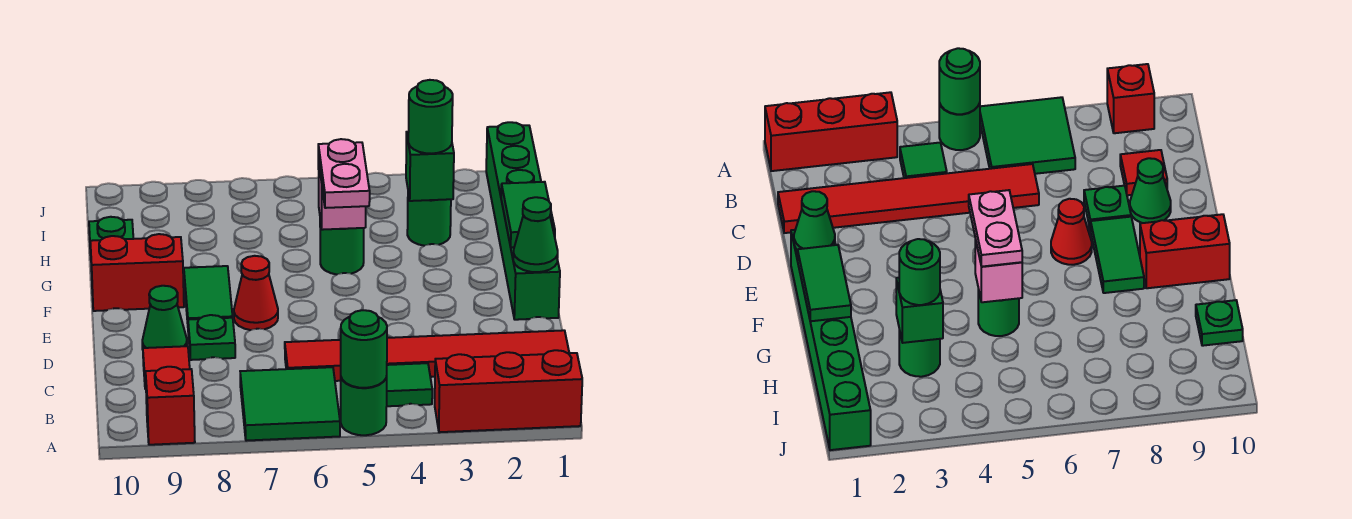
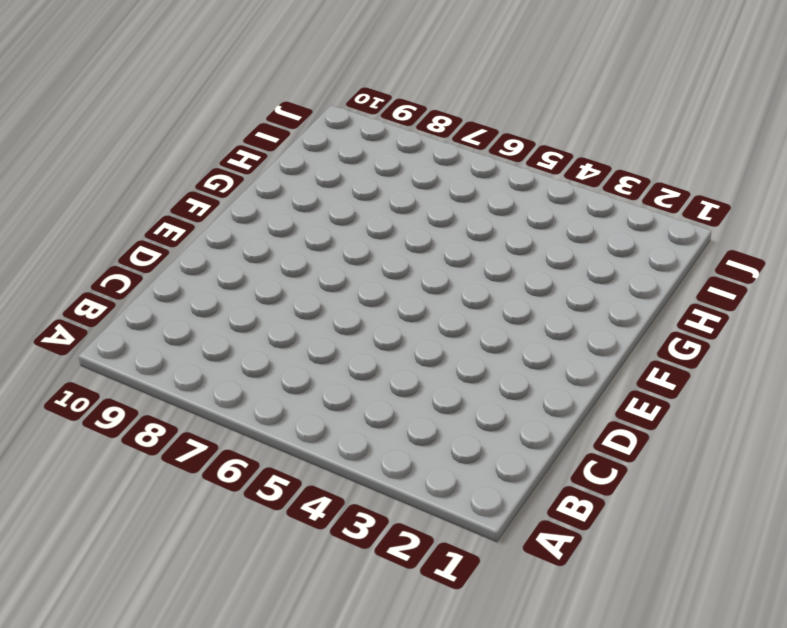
none -> red 1x3 brick [435,350,582,432]
none -> green 1x1 round brick [341,376,387,435]
none -> green 2x2 tile [240,367,340,441]

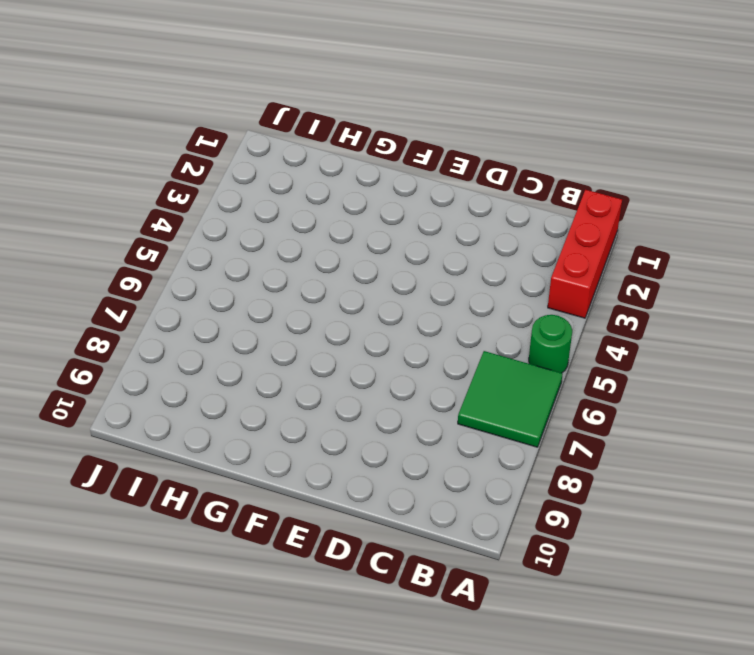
none -> red 1x1 brick [146,367,195,445]
none -> green 1x1 tile [387,363,432,406]
none -> red 1x6 tile [285,330,569,381]

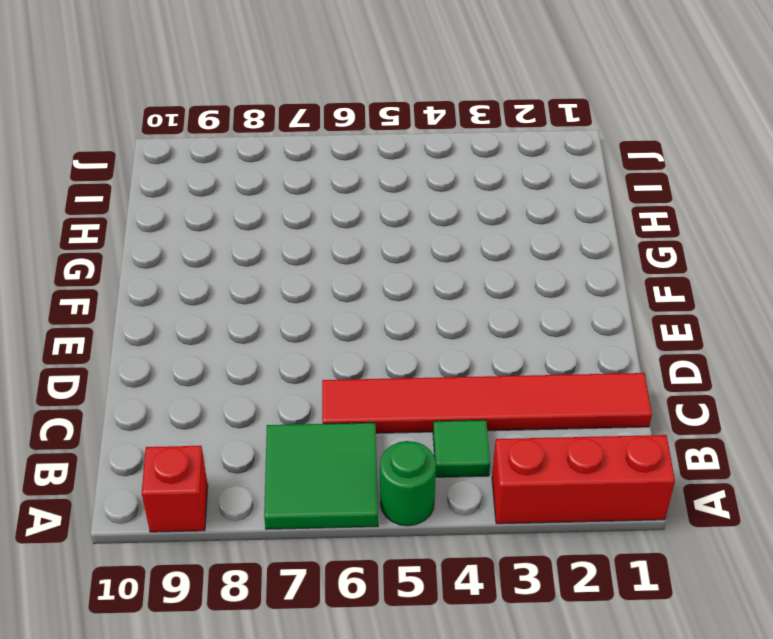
none -> red 1x1 tile [143,346,190,389]
none -> green 1x1 plate [188,315,235,360]
none -> green 1x1 cone [142,286,187,349]

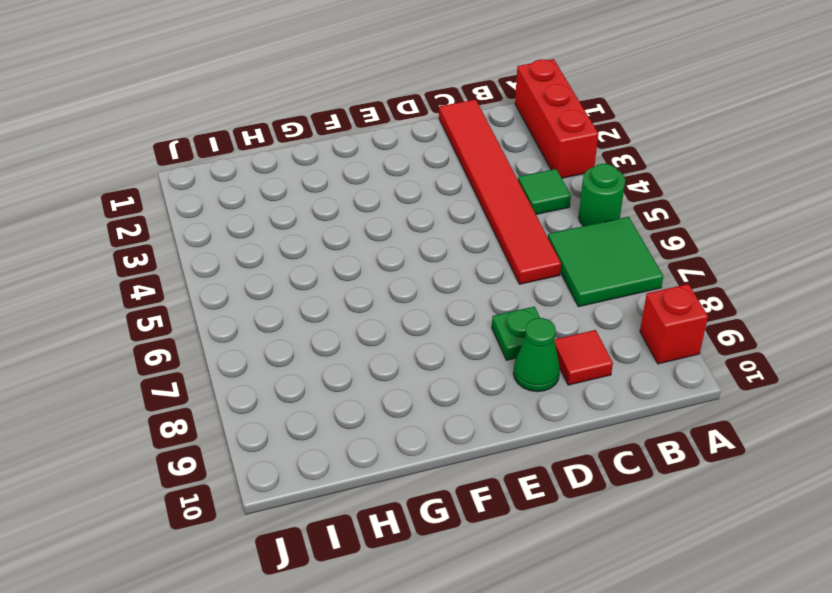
none -> green 1x6 brick [486,122,560,320]
none -> red 1x1 cone [234,256,278,330]
none -> green 1x2 tile [184,266,233,323]

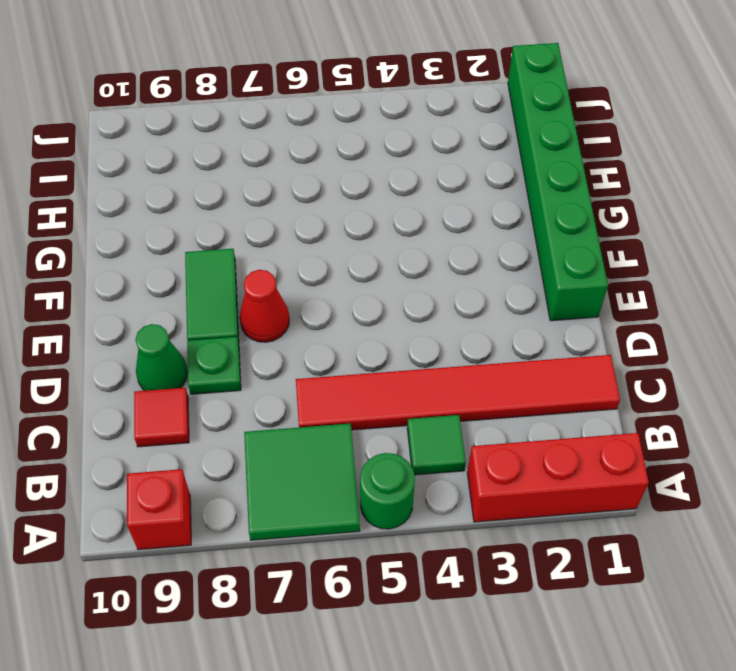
none -> red 1x2 brick [90,234,184,311]
none -> green 1x1 round brick [320,220,364,274]
none -> green 1x1 round brick [407,193,451,246]

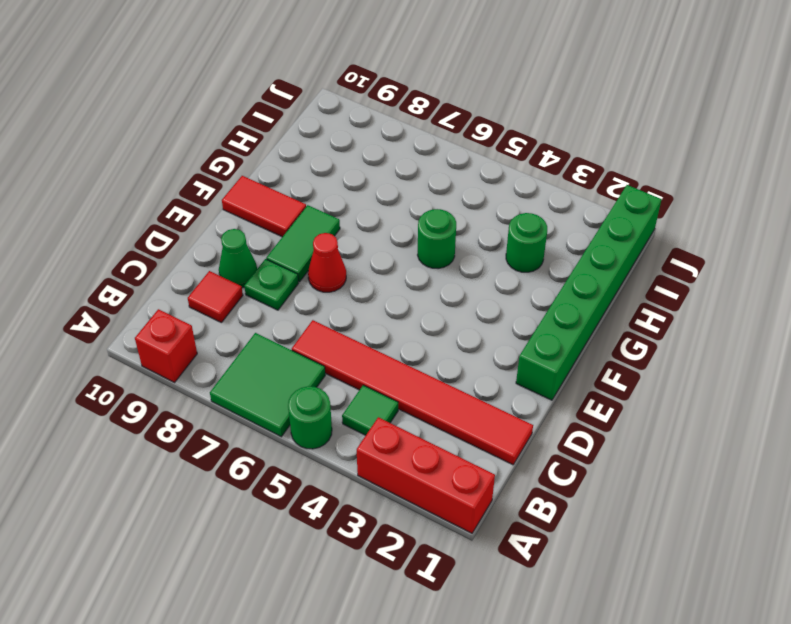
red 1x2 tile [222,176,306,237] -> red 1x2 brick [90,234,184,311]
none -> green 1x1 plate [89,217,133,255]
none -> green 1x1 round brick [341,310,387,388]
none -> green 1x1 cone [513,197,558,272]

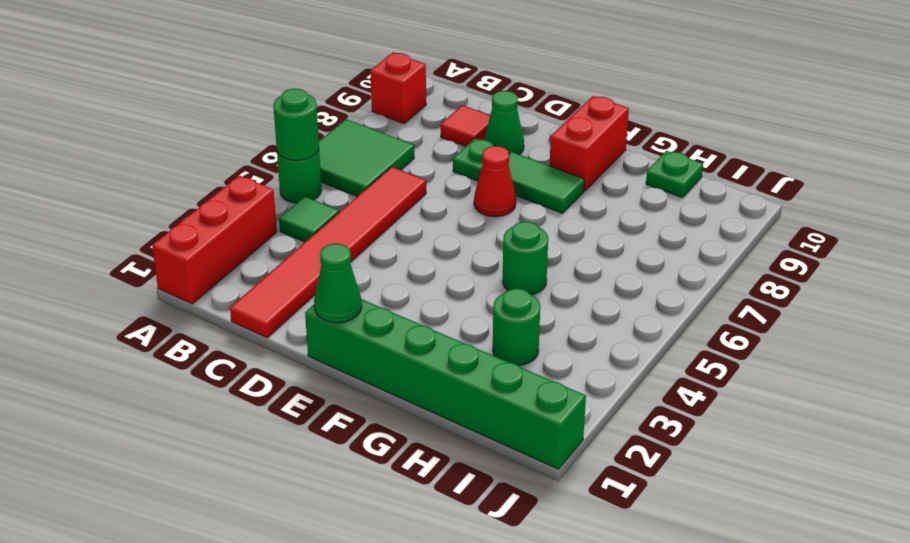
none -> green 1x2 tile [501,182,555,247]
none -> pink 1x1 brick [318,160,366,230]
none -> green 1x1 brick [406,132,454,201]

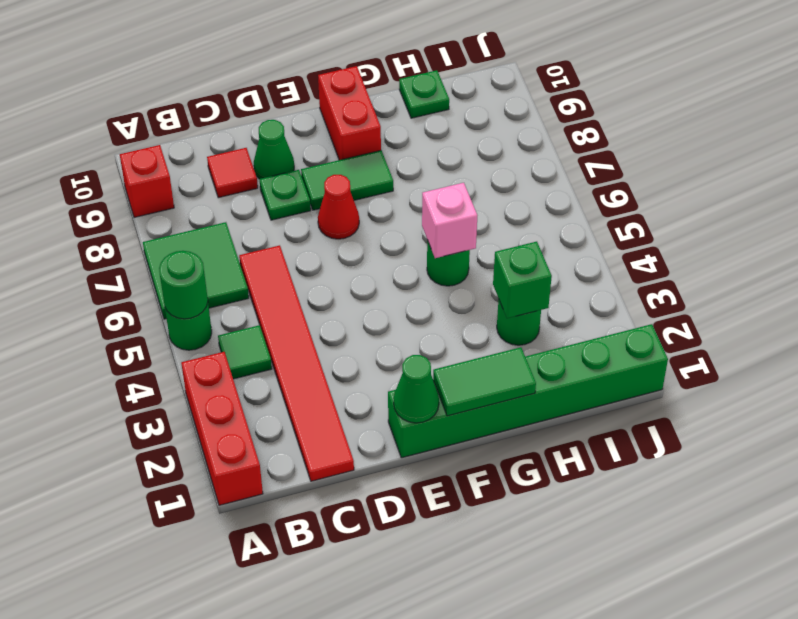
none -> pink 1x2 plate [318,139,370,208]
none -> green 1x1 round brick [408,80,453,154]

